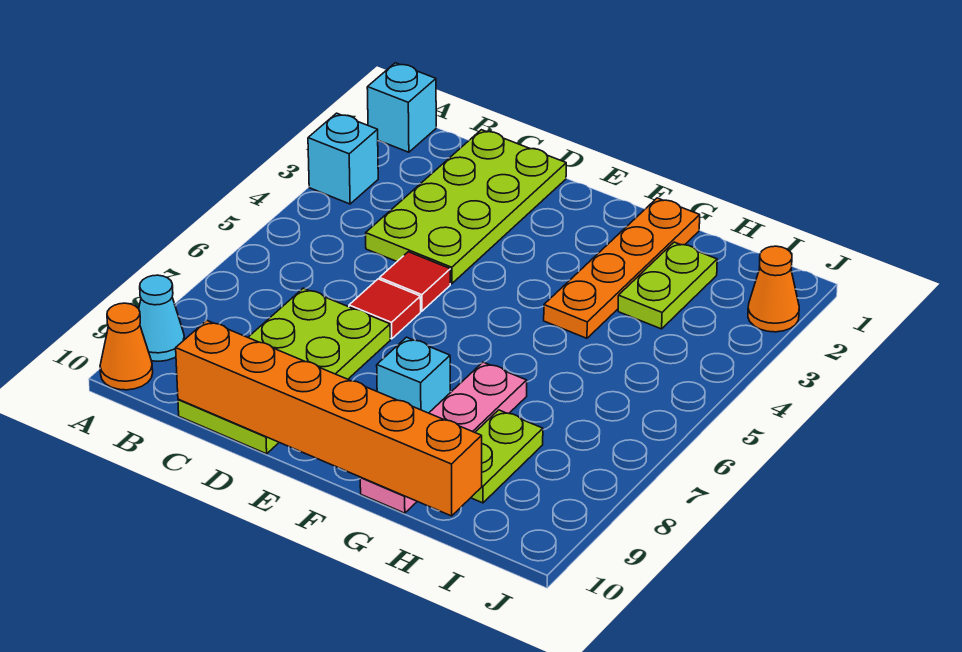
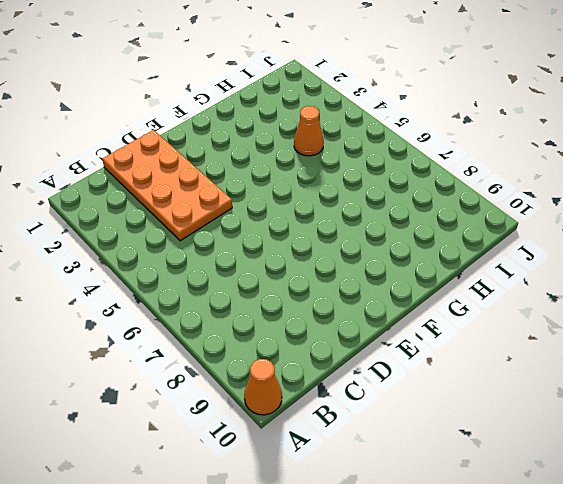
orange 2x4 plate [102,130,232,241] -> lime 2x4 plate [366,130,566,284]
orange 1x1 cone [294,106,324,156] -> orange 1x1 cone moved to [748,246,799,332]
none -> cyan 1x1 brick [367,63,436,152]
none -> cyan 1x1 brick [308,113,378,204]
none -> cyan 1x1 cone [139,275,185,361]

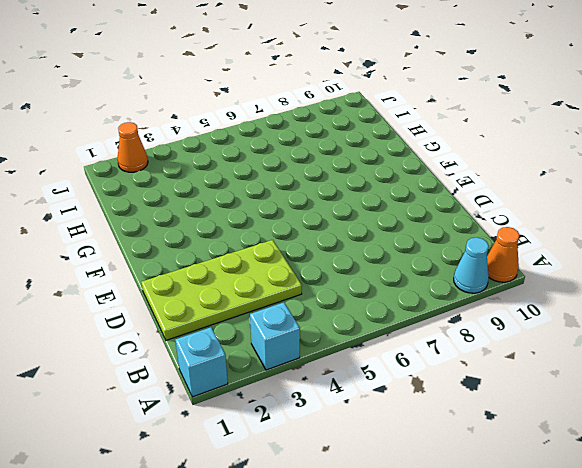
none -> lime 2x4 plate [178,288,390,454]
none -> red 1x1 tile [380,252,450,311]
none -> red 1x1 tile [349,279,421,339]

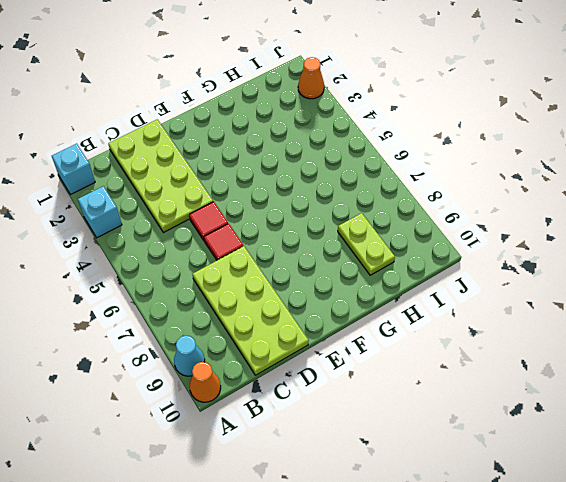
none -> cyan 1x1 brick [377,337,450,413]
none -> orange 1x4 plate [544,198,700,338]
none -> pink 1x4 plate [360,362,527,513]

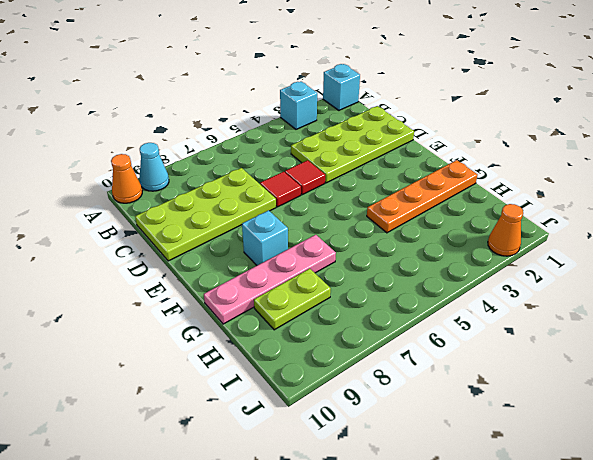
none -> lime 1x2 plate [618,242,717,329]
none -> orange 1x6 brick [176,320,482,516]

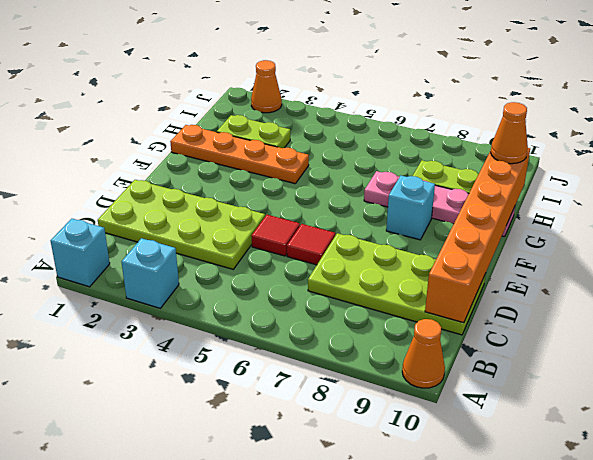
orange 1x1 cone [491,102,528,164] -> none
none -> cyan 1x1 cone [139,275,185,361]

